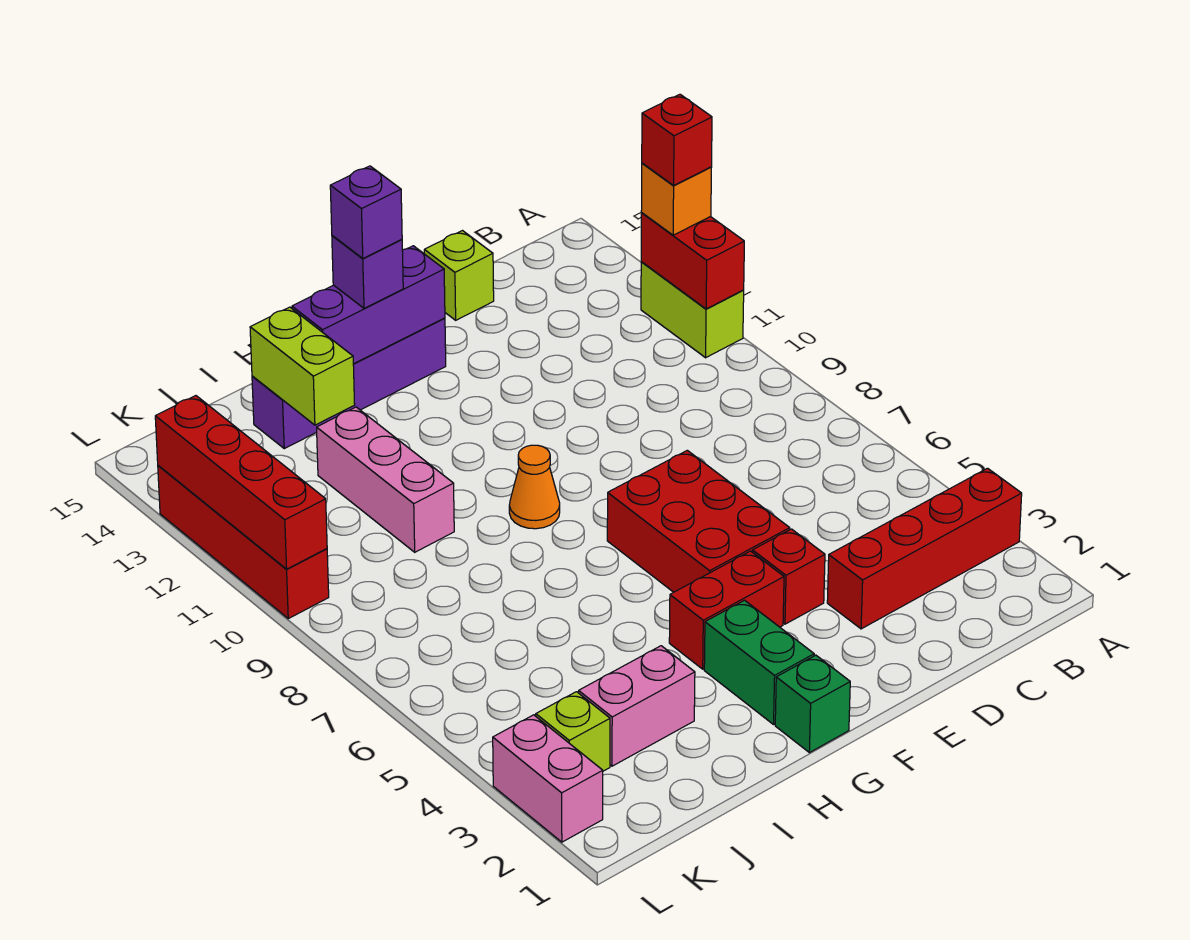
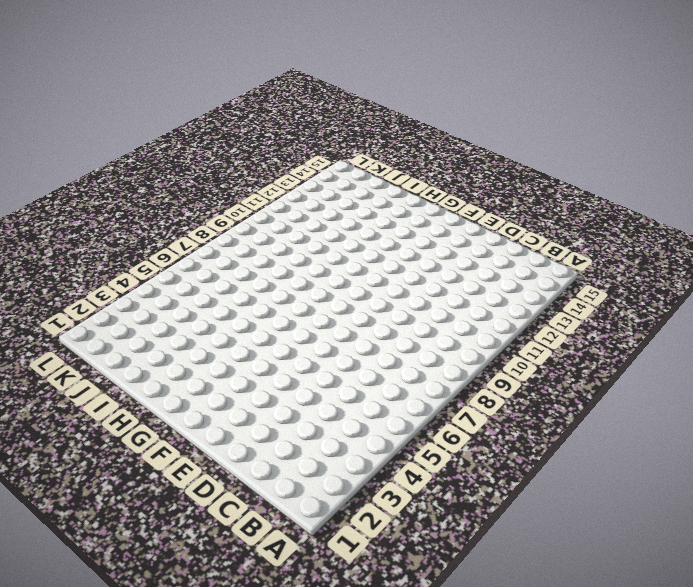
none -> red 1x4 brick [827,468,1022,629]
none -> lime 1x2 brick [641,262,744,358]
none -> lime 1x1 brick [424,231,494,320]

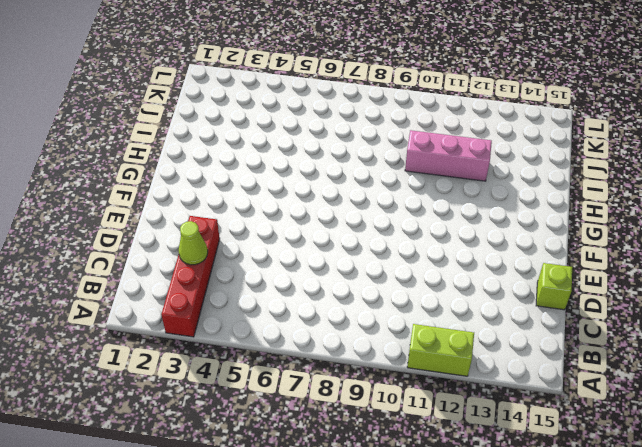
lime 1x1 cone [179,221,208,265] -> none
none -> red 1x1 brick [752,529,825,624]
none -> red 2x3 brick [607,450,790,592]
none -> red 1x2 brick [669,551,784,669]

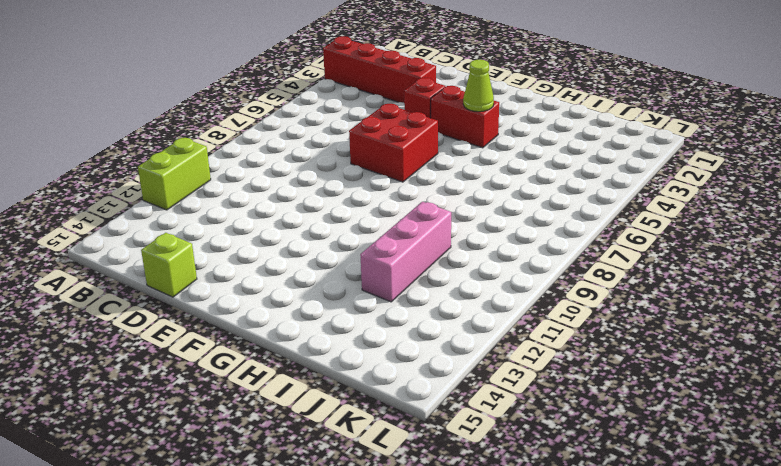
red 2x2 brick [349,104,438,182] -> red 2x3 brick [607,450,790,592]
lime 1x1 cone [463,60,494,112] -> none
none -> purple 1x4 brick [252,318,446,449]
none -> green 1x1 brick [775,655,850,753]
none -> green 1x2 brick [704,600,814,724]

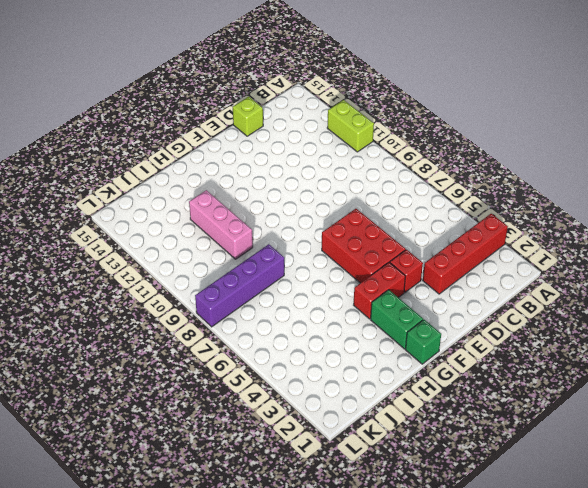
purple 1x4 brick [195,244,284,327] -> purple 1x4 brick moved to [252,318,446,449]
none -> orange 1x1 cone [509,445,560,529]
none -> pink 1x2 brick [579,646,695,766]
none -> lime 1x1 brick [536,692,610,771]

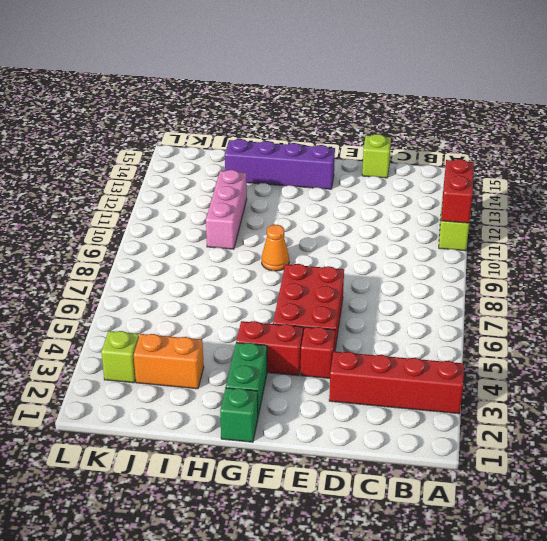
orange 1x2 brick [134,334,204,389] -> pink 1x2 brick [579,646,695,766]
none -> pink 1x2 brick [493,715,603,842]
none -> red 1x4 brick [158,466,329,619]
none -> purple 1x3 brick [292,246,445,364]

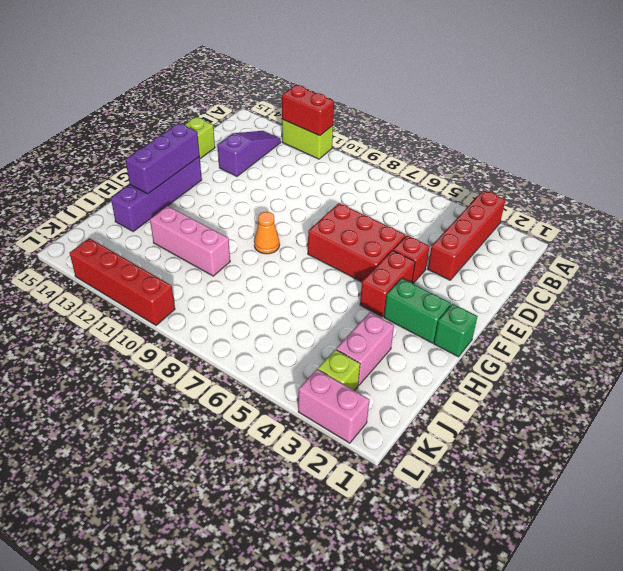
purple 1x3 slope [218,131,281,176] -> none
none -> lime 1x2 brick [250,307,355,425]
none -> red 1x4 brick [155,396,327,569]
none -> orange 1x1 brick [641,163,712,235]

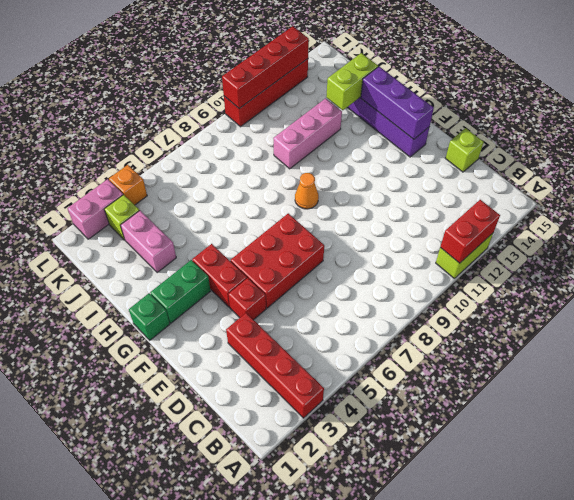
orange 1x1 brick [109,165,147,205] -> orange 1x1 brick moved to [641,163,712,235]
none -> purple 1x1 brick [332,236,403,308]
none -> red 1x1 brick [642,94,712,185]
none -> purple 1x1 brick [330,166,402,258]

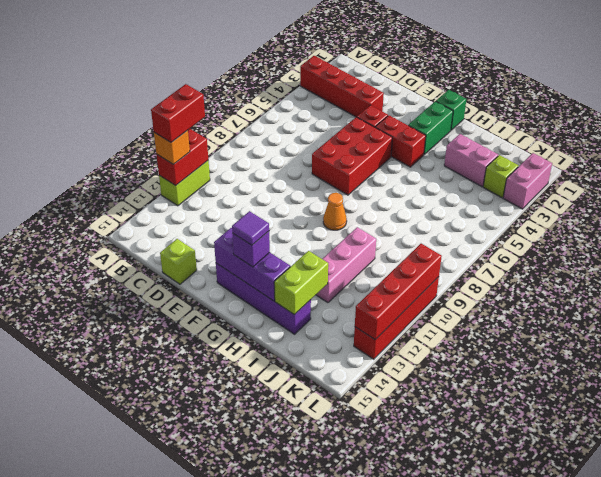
red 1x2 brick [151,84,205,142] -> red 1x1 brick [642,94,712,185]
purple 1x1 tile [232,211,269,245] -> purple 1x1 brick [330,166,402,258]

